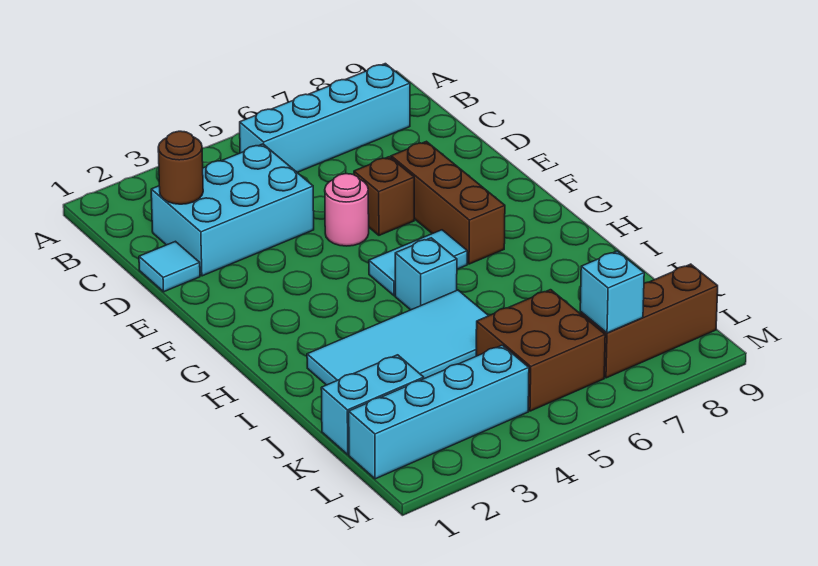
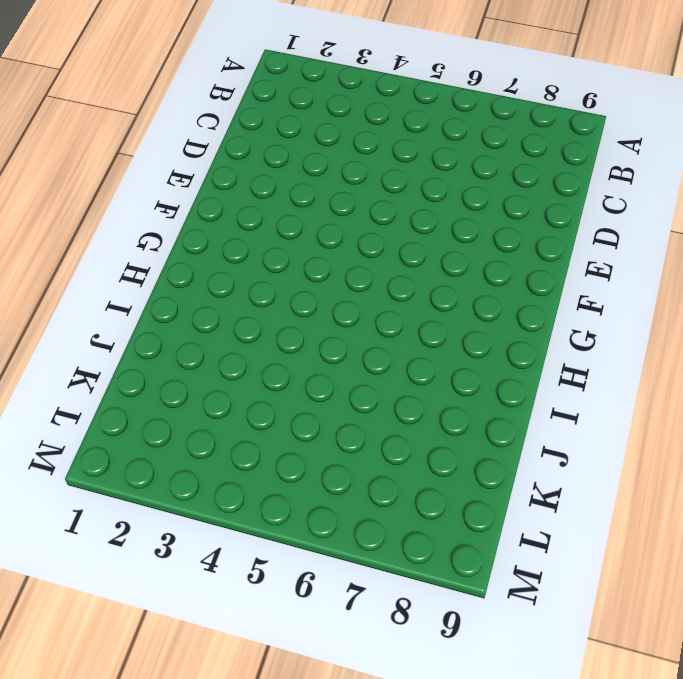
none -> cyan 1x4 brick [240,64,410,172]
none -> cyan 2x3 brick [151,144,314,276]
none -> cyan 1x1 tile [139,241,200,292]

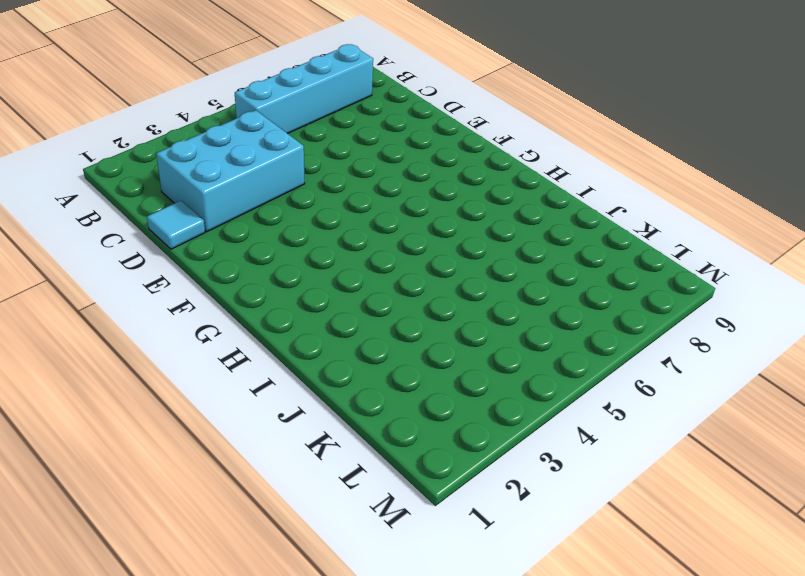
none -> pink 1x1 round brick [325,174,369,246]
none -> brown 1x1 brick [354,157,414,235]
none -> brown 1x3 brick [391,141,505,264]

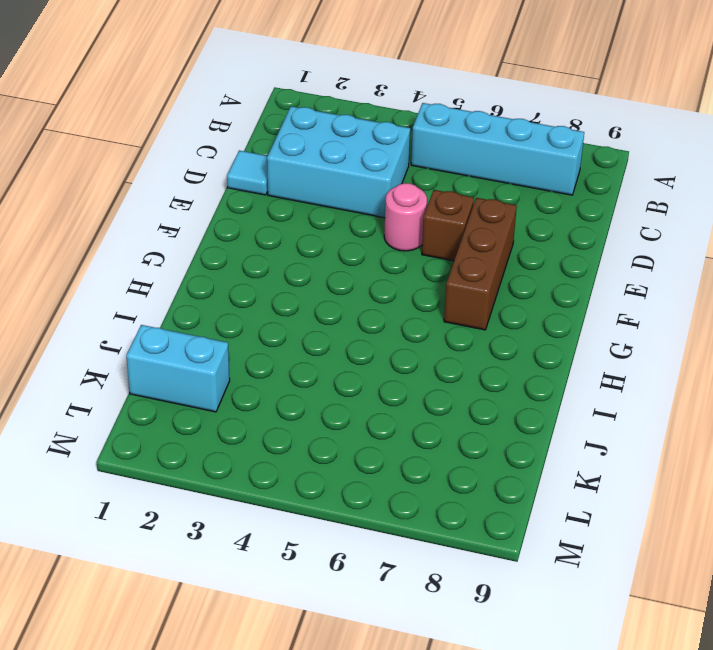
none -> cyan 1x2 tile [369,230,467,296]
none -> cyan 1x1 brick [395,238,457,310]
none -> cyan 2x4 tile [307,290,489,385]

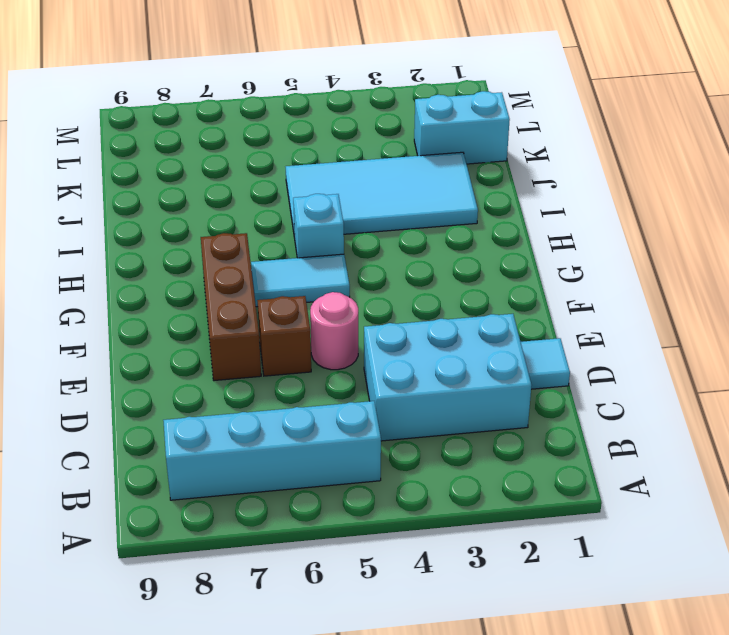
none -> brown 2x2 brick [476,290,605,411]
none -> cyan 1x4 brick [349,345,529,479]
none -> brown 1x3 brick [580,264,718,378]

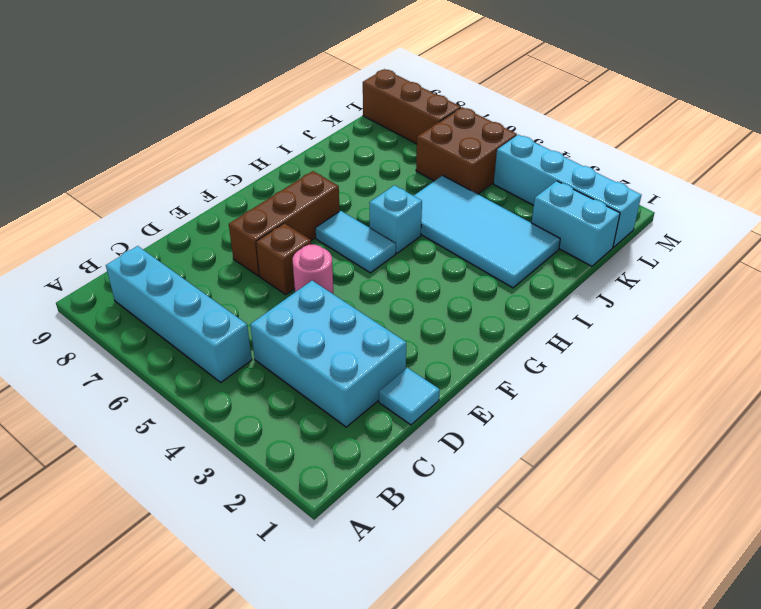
none -> brown 1x1 round brick [158,131,203,204]
none -> cyan 1x1 brick [580,251,644,333]

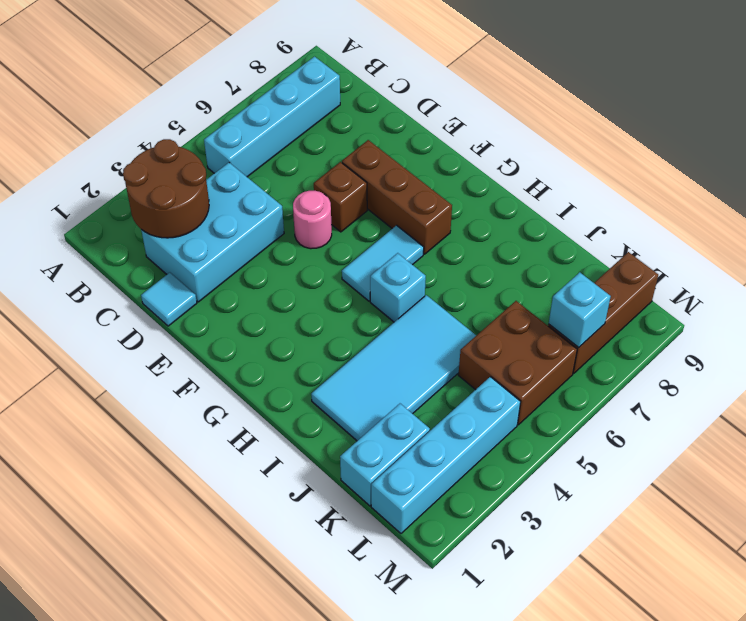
brown 2x2 round brick [123,139,209,238] -> brown 1x1 round brick [158,131,203,204]

